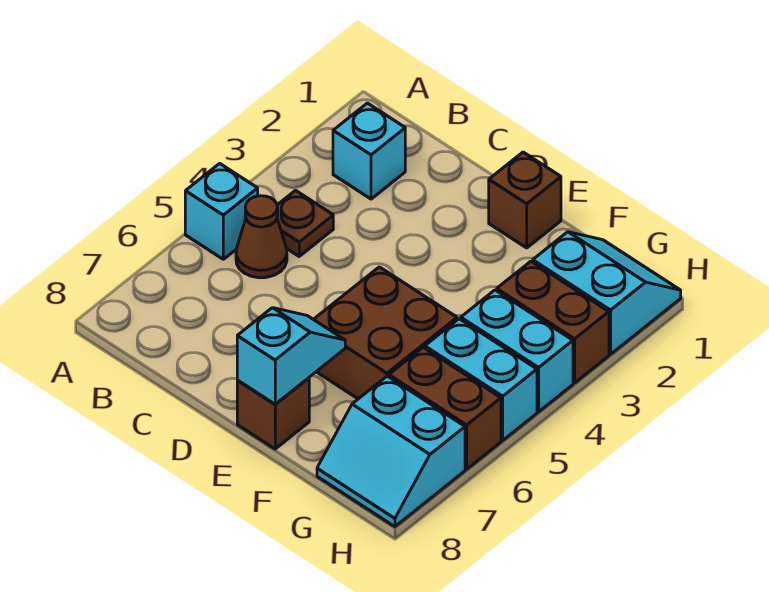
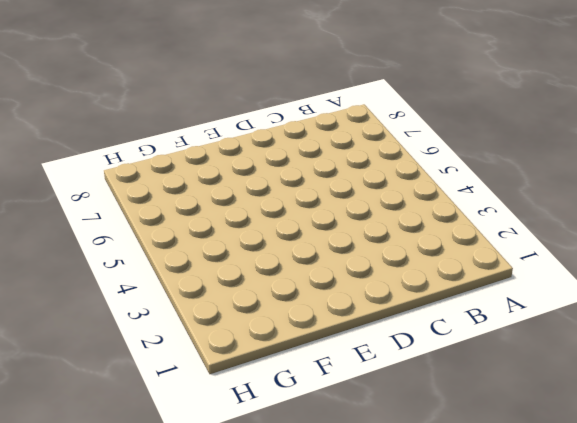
none -> cyan 1x1 brick [185,163,258,259]
none -> cyan 1x1 brick [333,103,405,199]
none -> brown 1x1 plate [277,191,333,256]

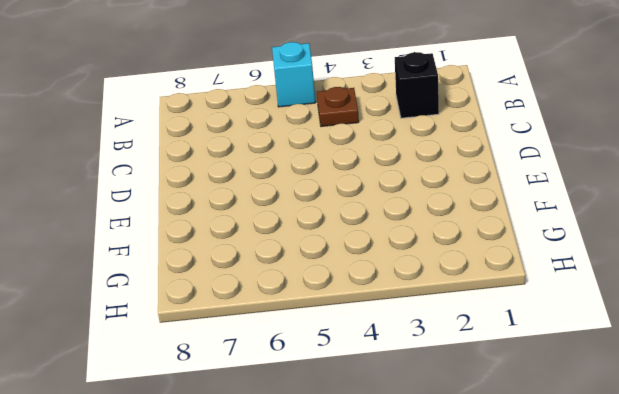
black 1x1 brick [395,52,439,118] -> cyan 1x1 brick [333,103,405,199]
none -> brown 1x1 cone [236,196,287,278]
none -> brown 1x1 brick [489,152,561,248]
none -> brown 2x2 brick [314,267,457,399]

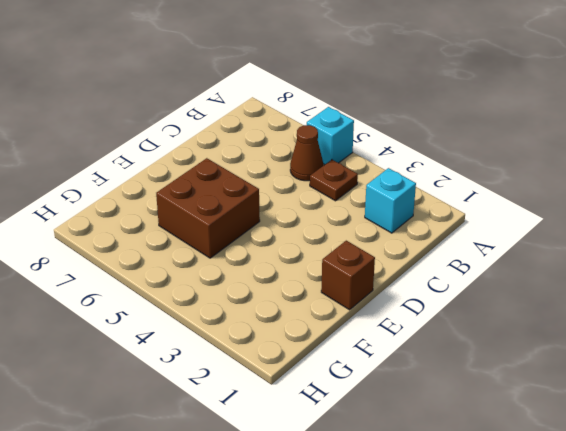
none -> brown 1x1 brick [237,378,309,449]
none -> cyan 2x2 slope [533,232,681,354]
none -> brown 1x2 brick [497,261,609,383]

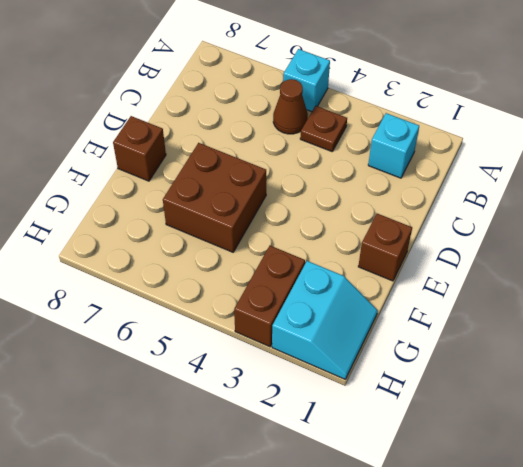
none -> cyan 1x2 brick [461,290,573,412]
none -> cyan 1x2 brick [425,319,537,440]
none -> brown 1x2 brick [389,348,501,469]

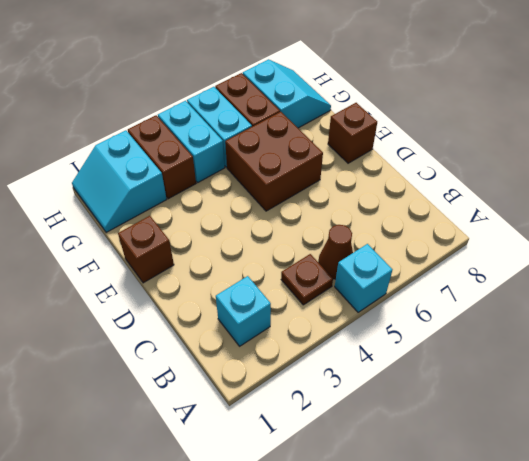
none -> cyan 1x2 slope [237,308,345,404]

